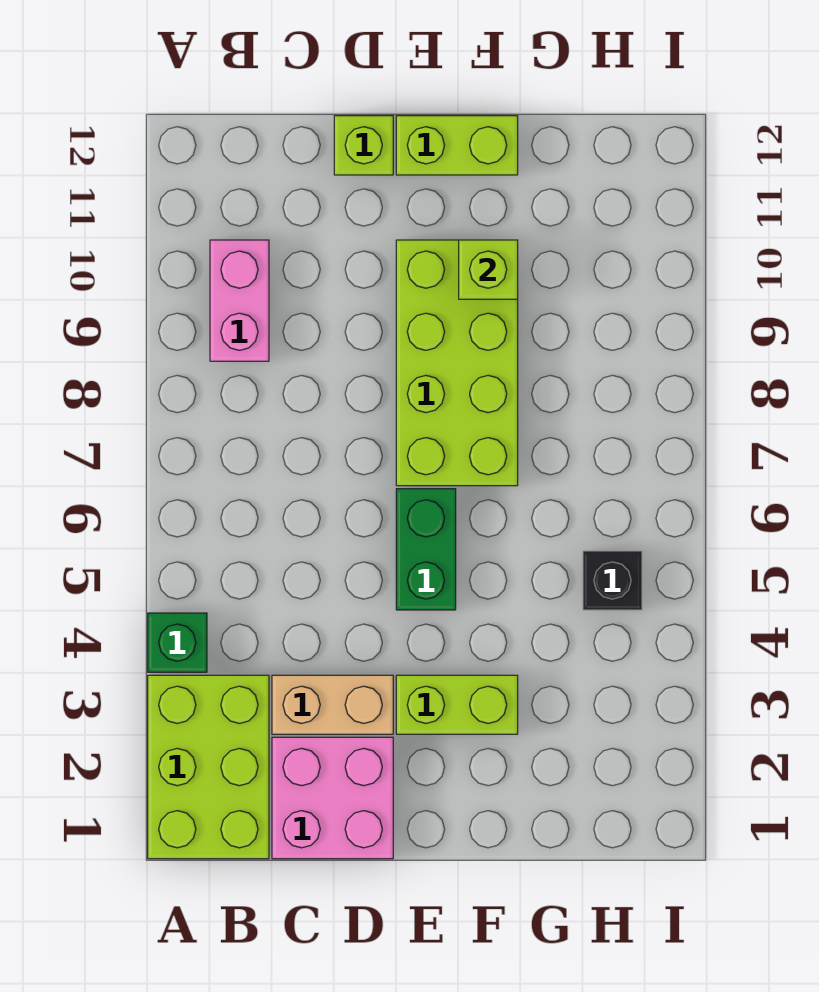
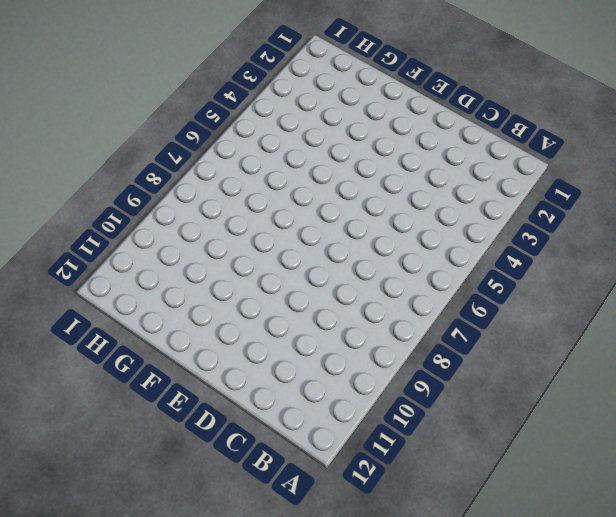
none -> lime 2x3 brick [148,675,269,859]
none -> green 1x1 brick [148,613,207,672]
none -> pink 1x2 brick [210,240,269,361]

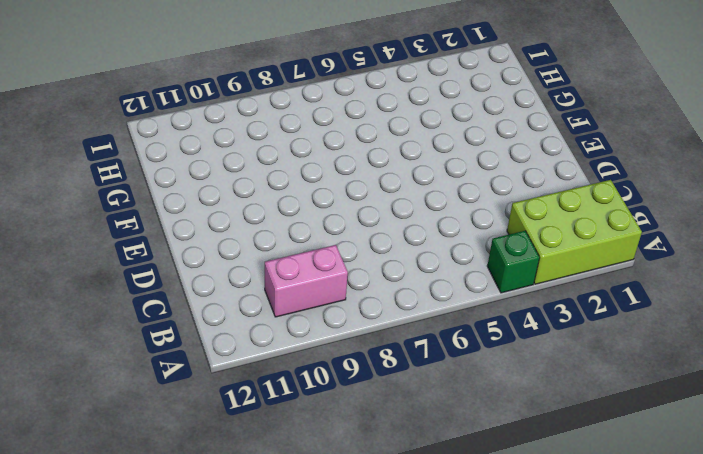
none -> pink 2x2 brick [272,737,393,859]
none -> tan 1x2 brick [272,675,393,734]
none -> lime 1x1 brick [334,116,393,175]

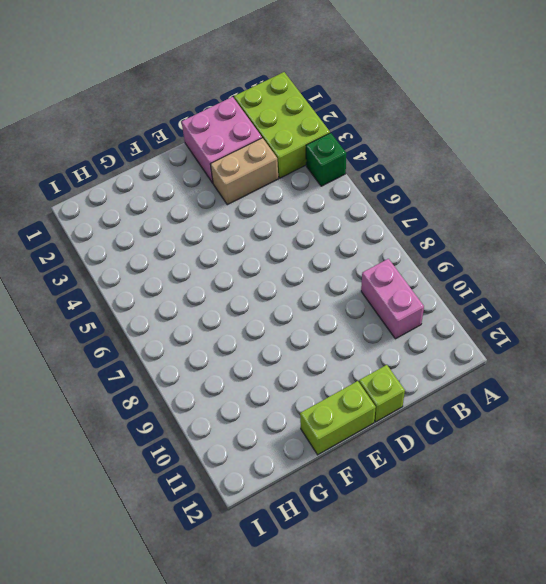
none -> lime 1x2 brick [396,675,518,734]
none -> green 1x2 brick [396,489,456,610]
none -> lime 2x4 brick [396,240,518,486]

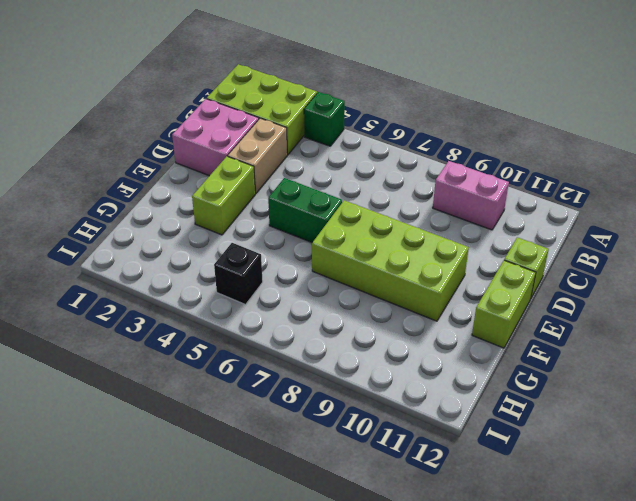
none -> lime 1x1 brick [459,240,518,299]

